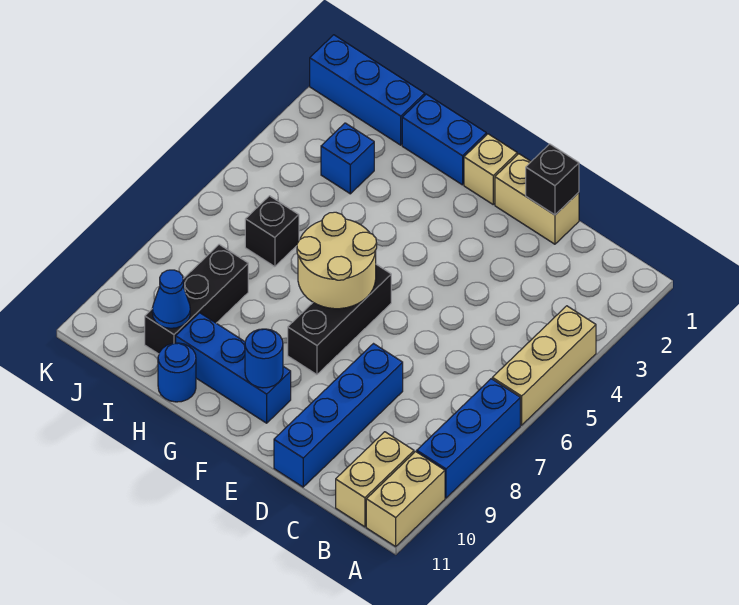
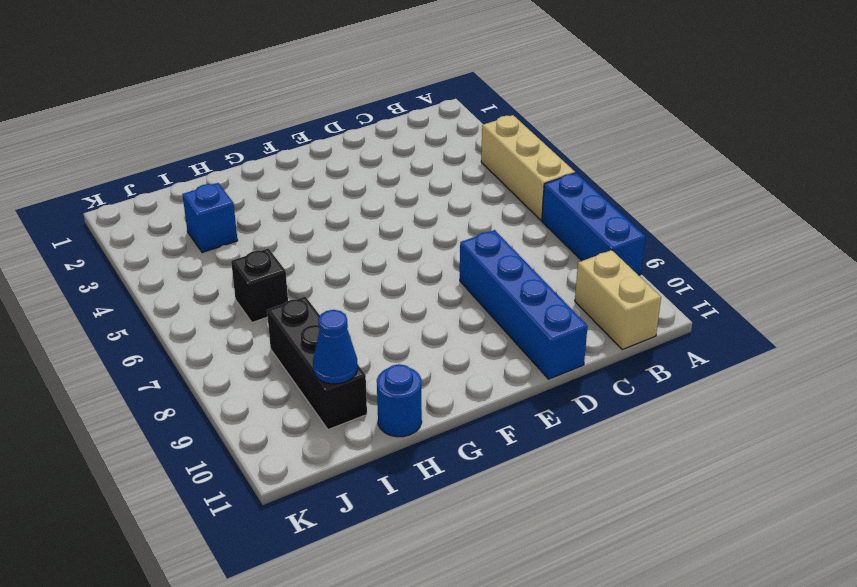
none -> tan 1x2 brick [366,452,445,546]
none -> tan 1x2 brick [495,154,579,244]
none -> tan 1x1 brick [464,134,517,204]

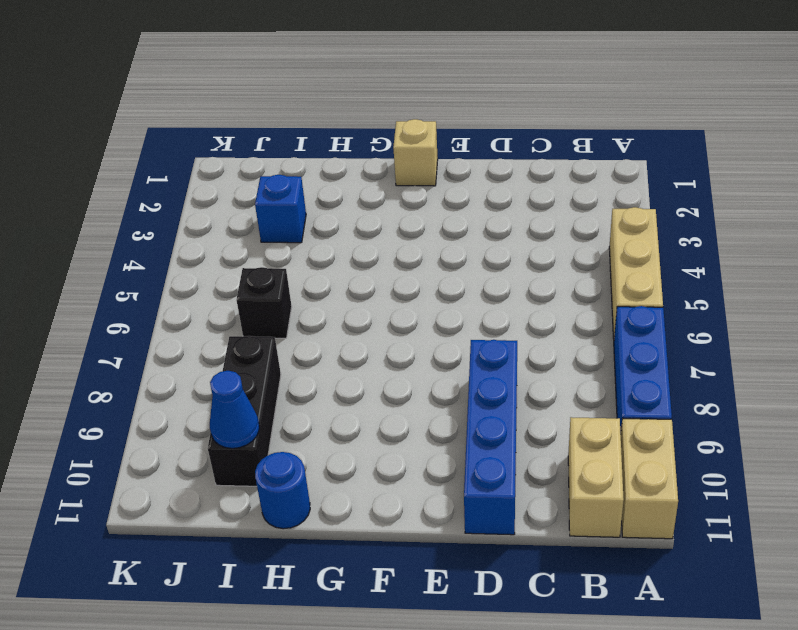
none -> tan 1x2 brick [495,154,579,244]
none -> black 1x3 brick [288,264,391,375]
none -> blue 1x3 brick [176,313,291,423]

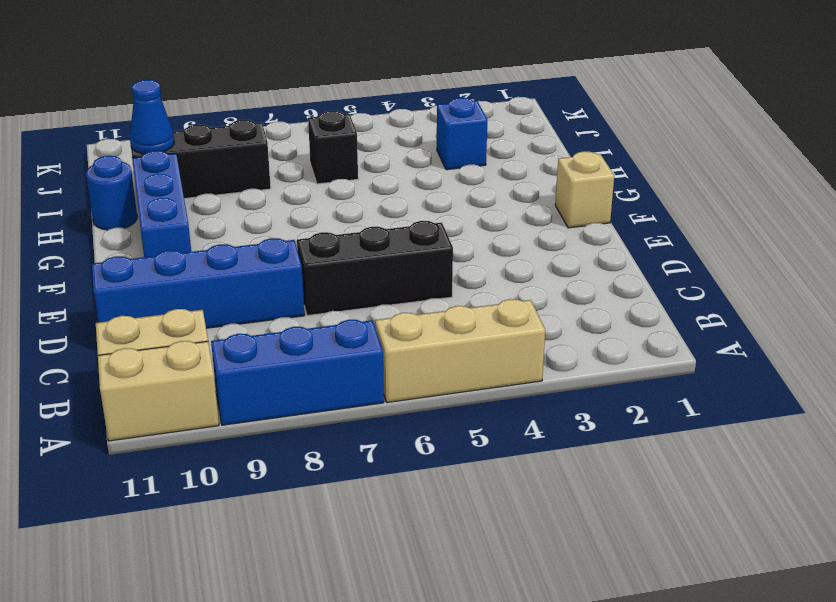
black 1x3 brick [297,221,453,316] -> black 1x3 brick moved to [288,264,391,375]
none -> tan 1x2 brick [495,154,579,244]
none -> blue 1x2 brick [402,94,486,185]
none -> blue 1x3 brick [310,35,425,145]

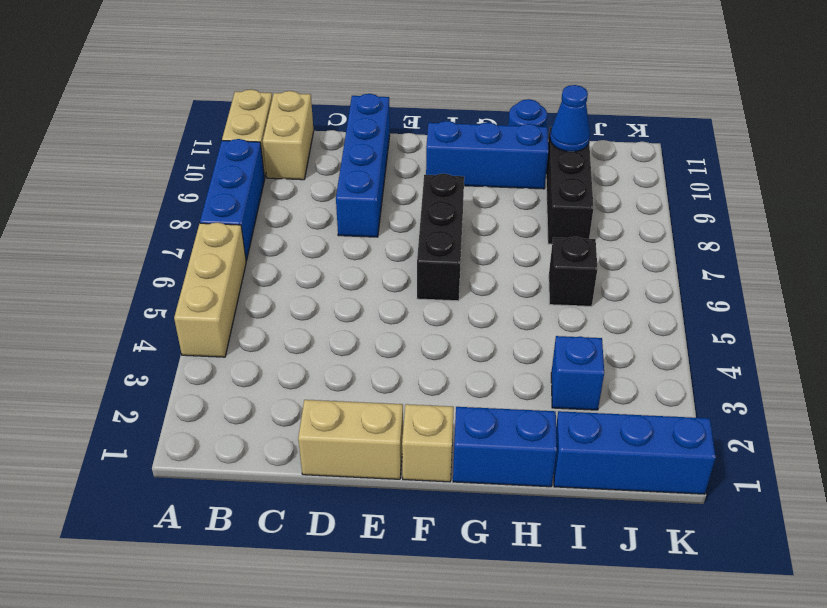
none -> black 1x1 brick [526,144,579,215]
none -> tan 2x2 round brick [297,212,377,309]
none -> blue 1x1 round brick [245,329,283,388]

